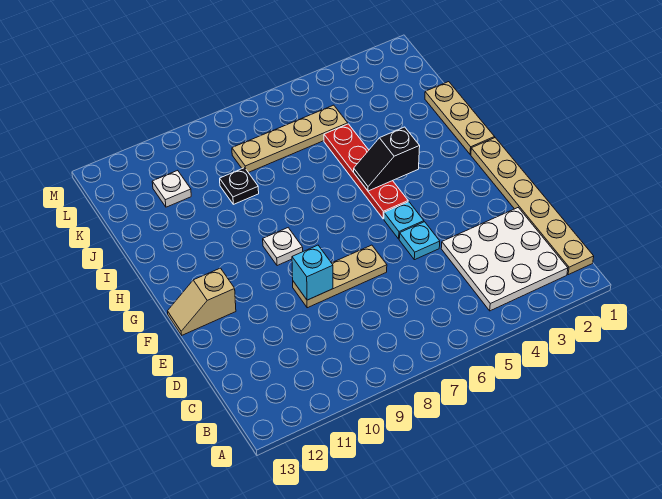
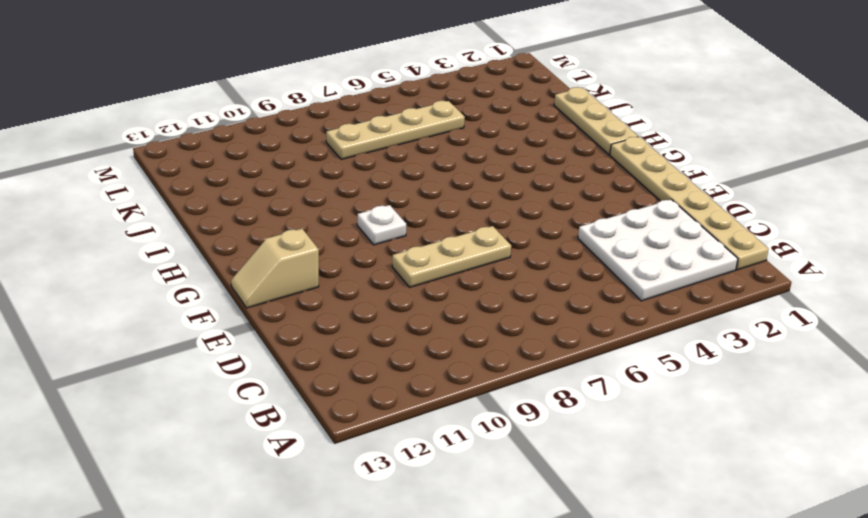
none -> cyan 1x1 plate [399,222,440,260]
none -> cyan 1x1 plate [384,202,424,239]
none -> red 1x4 plate [324,124,408,219]

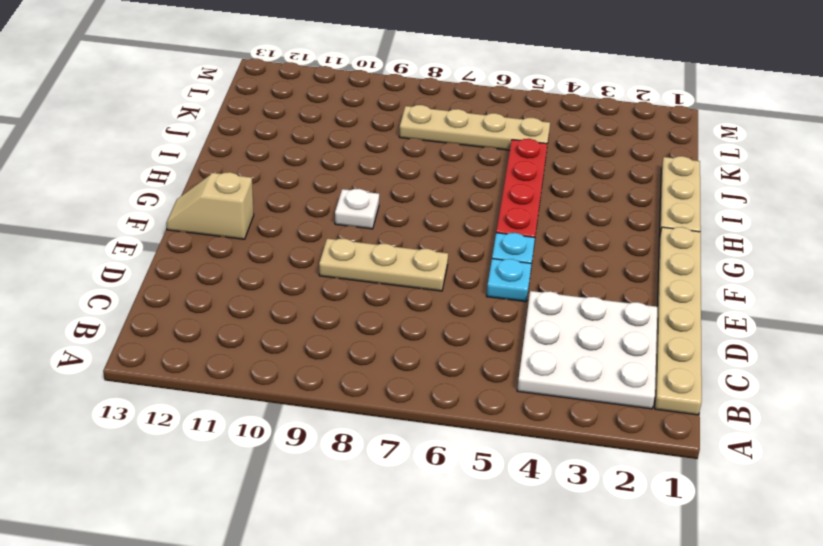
none -> black 1x1 plate [220,168,259,204]
none -> white 1x1 plate [152,170,191,207]
none -> cyan 1x1 brick [292,245,333,300]

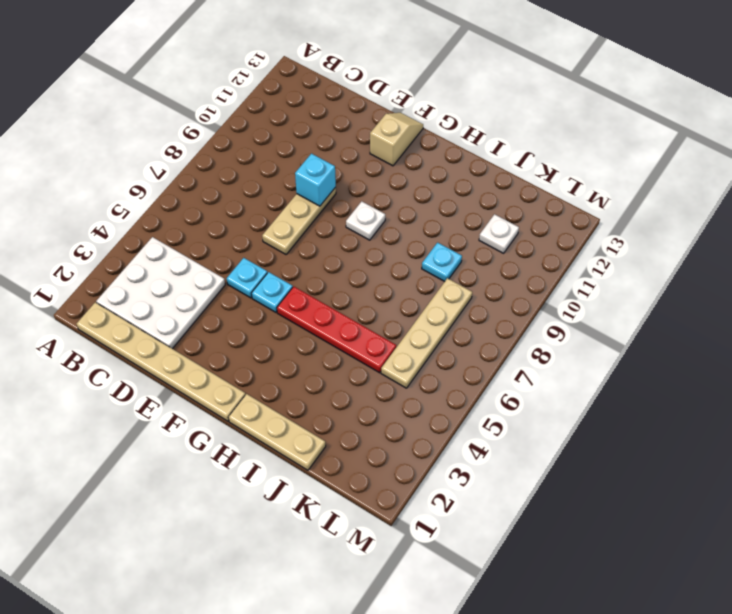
cyan 1x1 plate [422,243,462,282] -> black 1x1 plate [220,168,259,204]
none -> black 1x2 slope [354,127,420,191]

